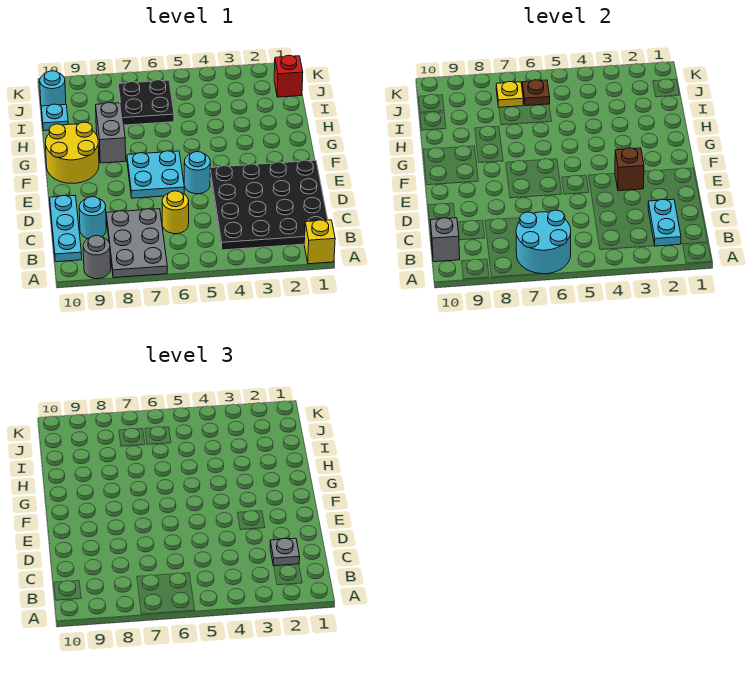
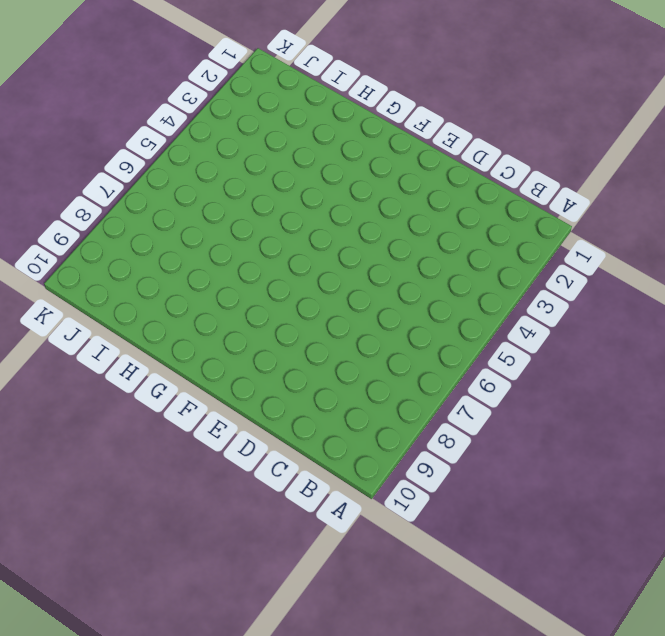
none -> yellow 1x1 brick [304,220,335,264]
none -> grey 2x3 plate [106,209,167,278]
none -> grey 1x1 round brick [83,236,111,279]

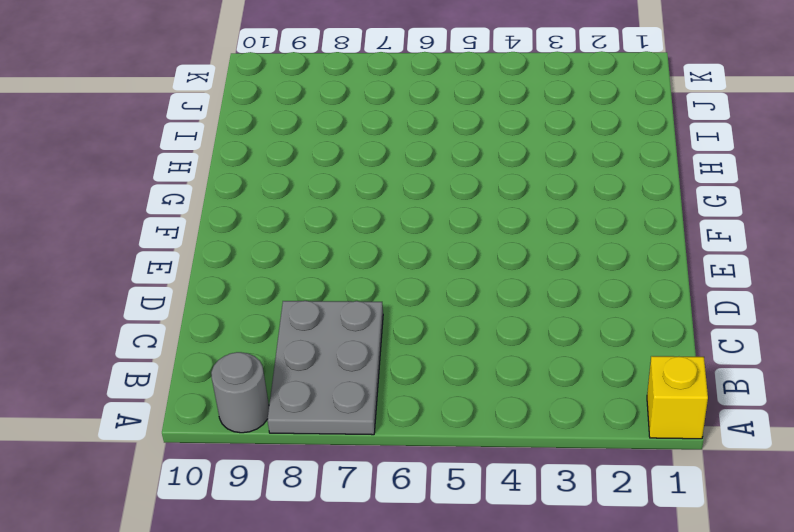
none -> black 4x4 plate [210,160,328,250]
none -> cyan 1x3 plate [50,196,82,262]
none -> yellow 1x1 round brick [162,191,189,234]

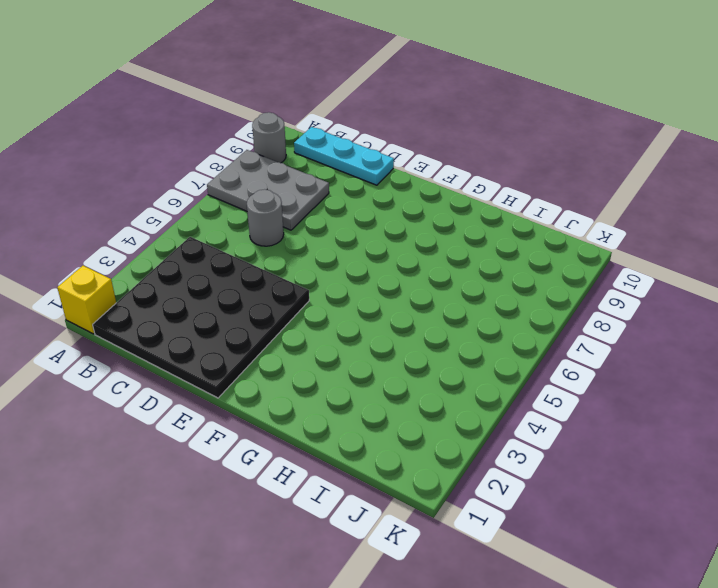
grey 1x1 round brick [247,189,284,246] -> yellow 1x1 round brick [162,191,189,234]
none -> cyan 1x1 round brick [79,197,106,239]
none -> cyan 1x1 round brick [184,152,210,194]
none -> cyan 2x2 plate [127,151,184,198]

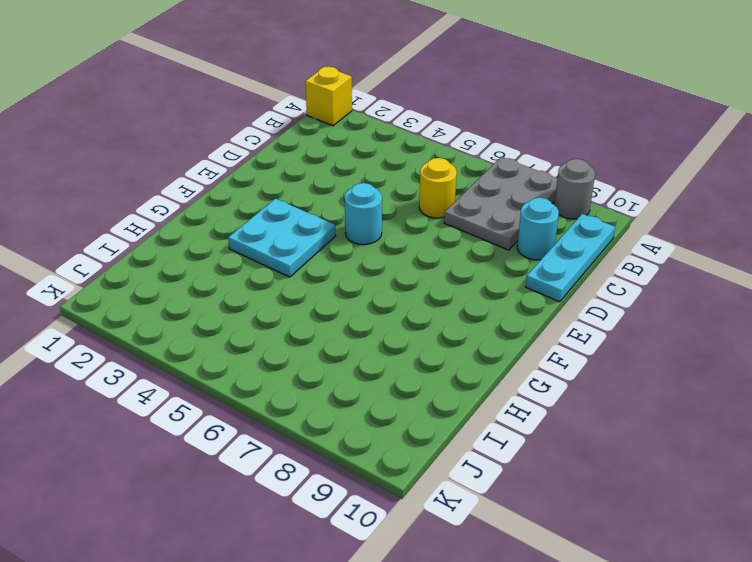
cyan 2x2 plate [228,199,336,277] -> cyan 2x2 plate moved to [127,151,184,198]
none -> black 4x4 plate [210,160,328,250]
none -> yellow 2x2 round brick [45,122,99,183]
none -> grey 1x2 brick [96,103,126,163]

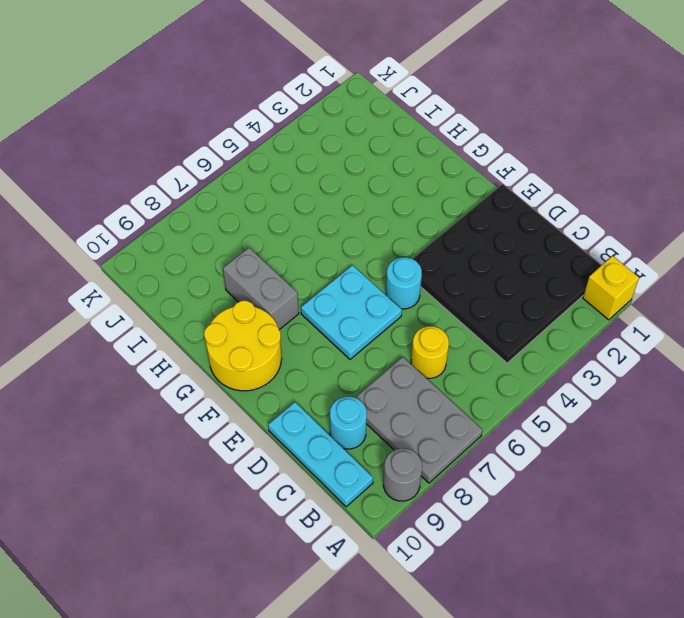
none -> black 2x2 plate [118,80,174,125]
none -> cyan 1x1 plate [41,104,68,131]
none -> red 1x1 brick [274,55,303,97]

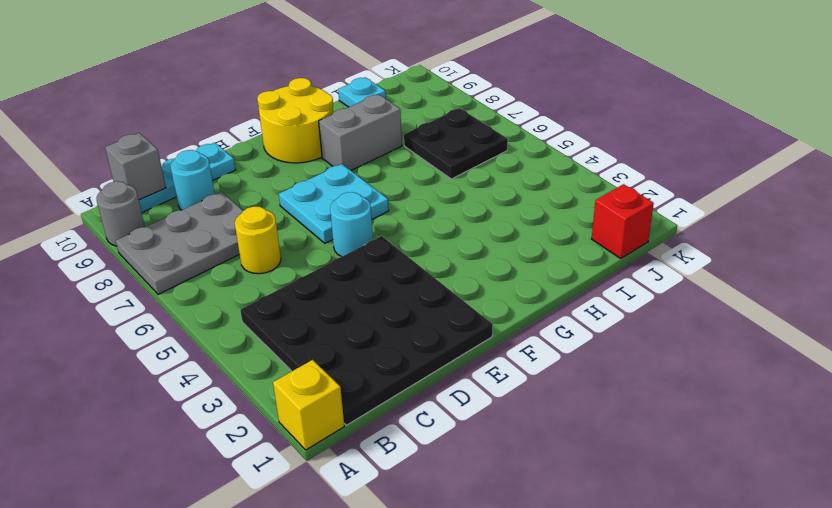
none -> cyan 1x1 round brick [40,71,66,106]
none -> cyan 2x2 round brick [516,210,571,274]
none -> cyan 1x2 plate [648,199,681,246]

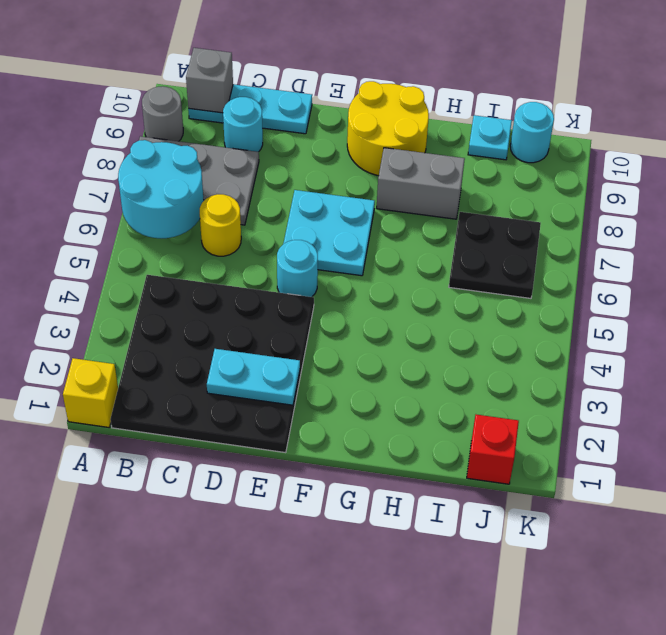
cyan 1x2 plate [207,349,300,405] -> cyan 1x2 plate moved to [648,199,681,246]
none -> brown 1x1 brick [615,148,644,191]
none -> brown 1x1 plate [522,80,550,106]
none -> yellow 1x1 plate [496,82,523,107]

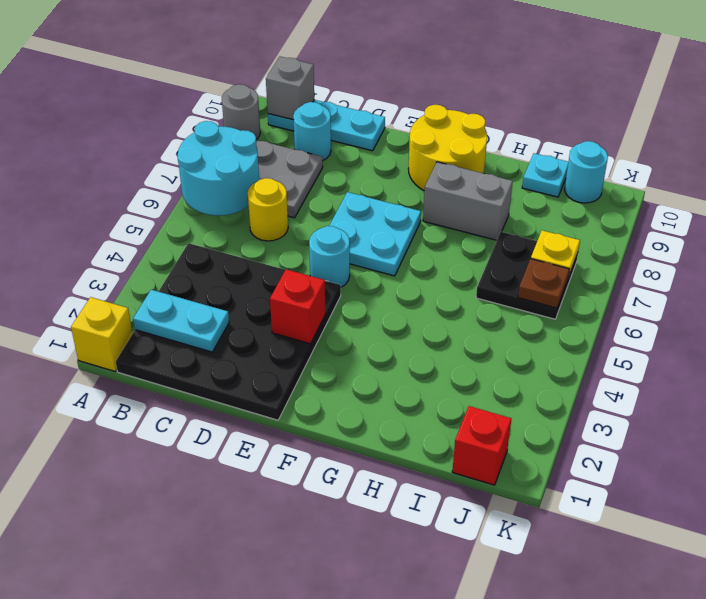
red 1x1 brick [270,269,326,344] -> brown 1x1 brick [615,148,644,191]
none -> grey 1x1 plate [270,538,300,566]

